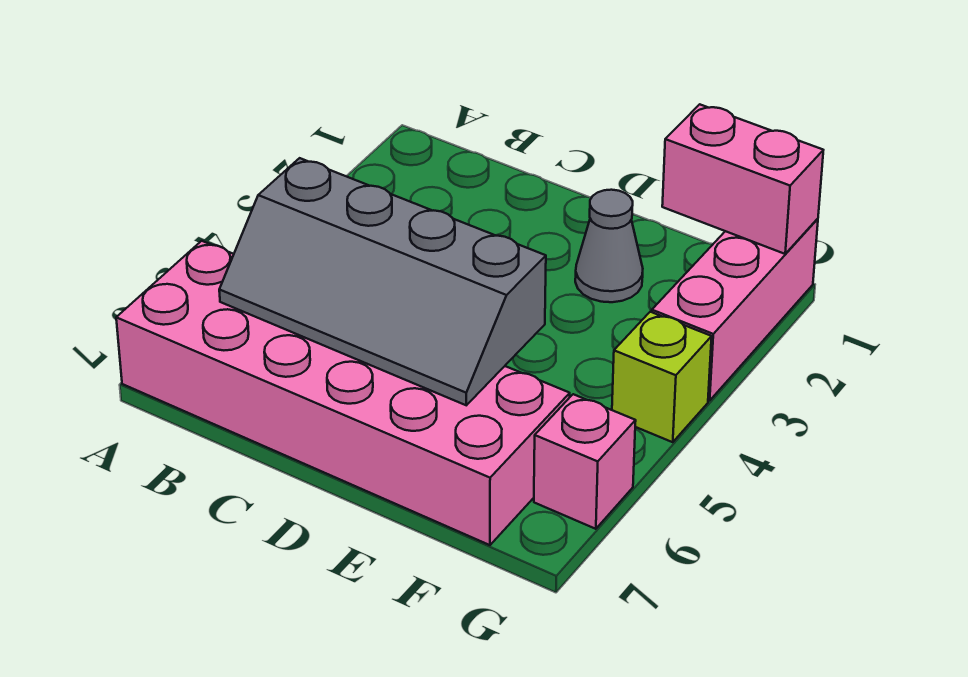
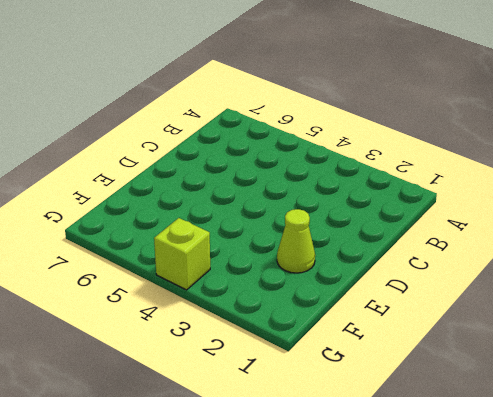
lime 1x1 cone [277,209,315,273] -> grey 1x1 cone [575,190,643,302]
none -> pink 2x6 brick [116,241,570,545]
none -> pink 1x3 brick [652,219,818,401]

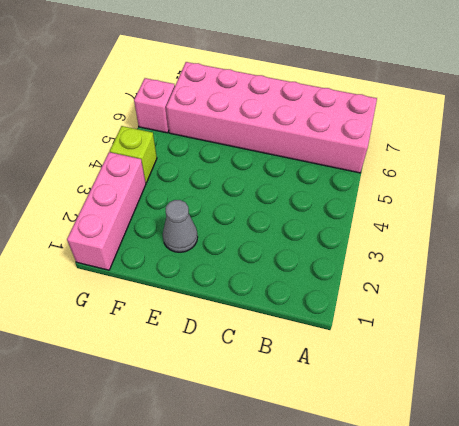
none -> grey 2x4 slope [219,158,546,405]
none -> pink 1x2 brick [662,104,823,254]

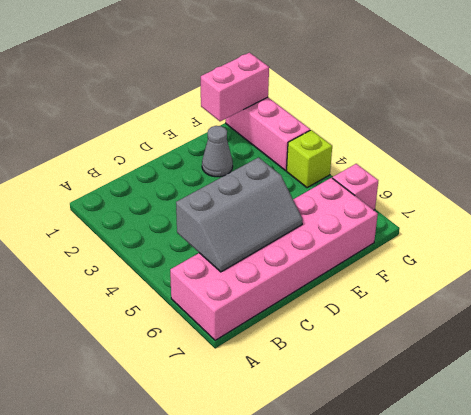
grey 2x3 slope [176,158,303,272] -> grey 2x4 slope [219,158,546,405]

